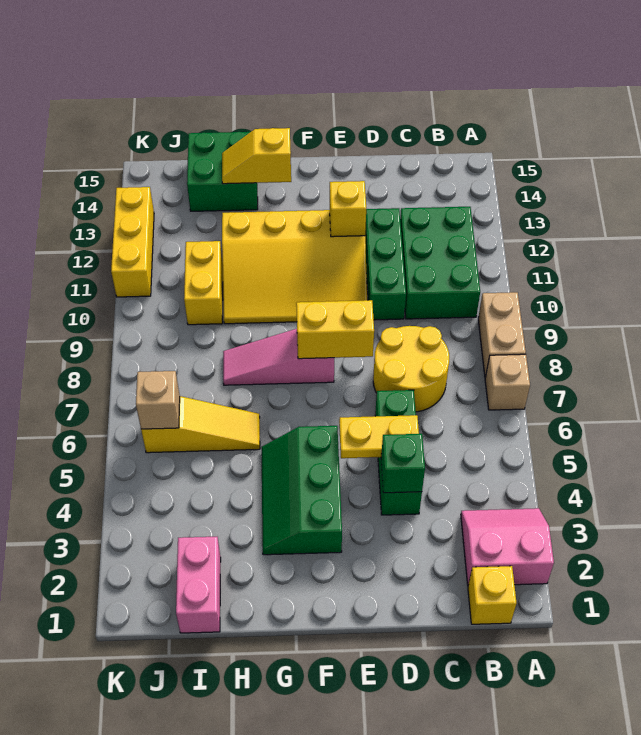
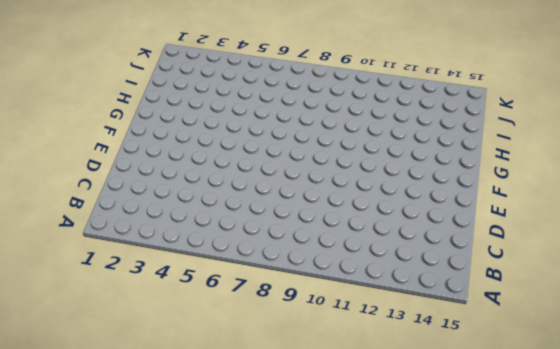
none -> pink 2x2 slope [461,508,554,585]
none -> tan 1x1 brick [485,354,530,410]
none -> tan 1x2 brick [478,292,526,378]

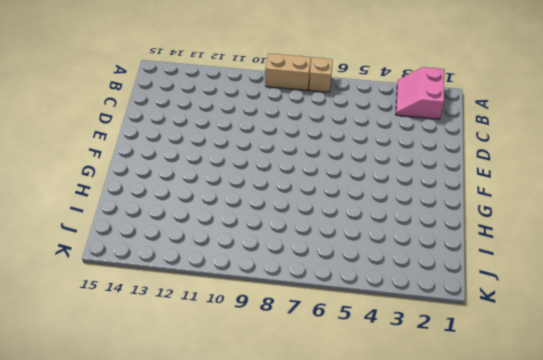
none -> yellow 1x1 brick [468,566,516,624]
none -> green 2x3 brick [400,207,480,319]
none -> yellow 2x2 round brick [373,326,449,412]

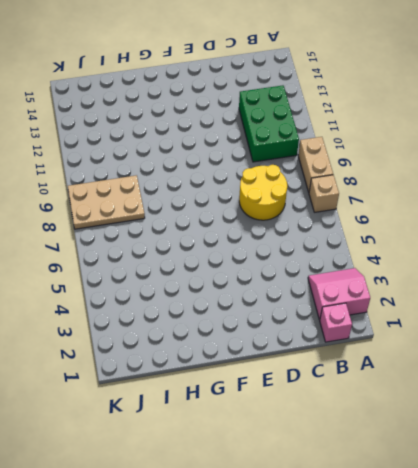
pink 1x1 brick [320,303,352,342] -> yellow 1x1 brick [468,566,516,624]
tan 2x3 plate [68,175,145,229] -> none
none -> green 1x3 brick [375,390,422,515]
none -> green 1x3 brick [365,208,406,320]
none -> yellow 3x4 slope [222,210,367,324]

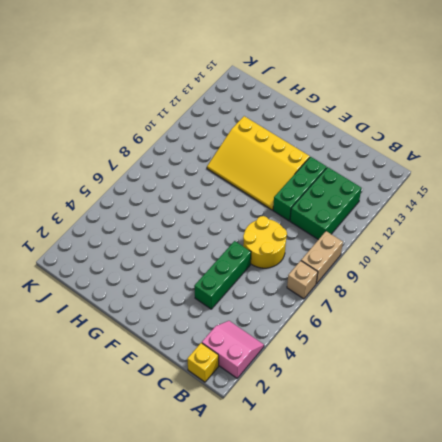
none -> green 2x3 slope [261,426,342,555]
none -> pink 1x3 slope [223,329,334,385]
none -> yellow 1x3 slope [141,396,260,453]

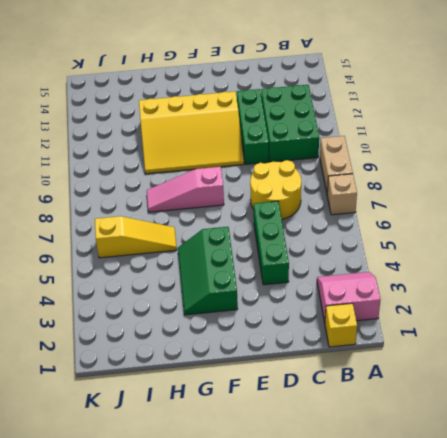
none -> green 2x2 brick [187,132,258,211]
none -> pink 1x2 brick [176,537,221,633]
none -> yellow 1x2 brick [184,241,223,325]

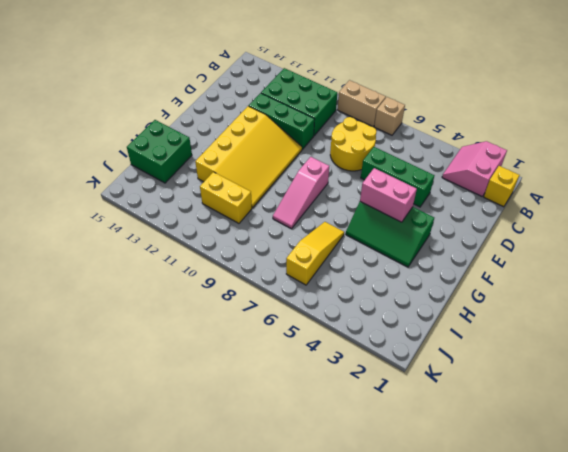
pink 1x2 brick [360,168,417,222] -> pink 1x2 brick moved to [176,537,221,633]
none -> yellow 1x3 brick [111,187,154,297]
none -> green 1x1 brick [381,434,425,493]
none -> yellow 1x2 plate [339,415,419,458]

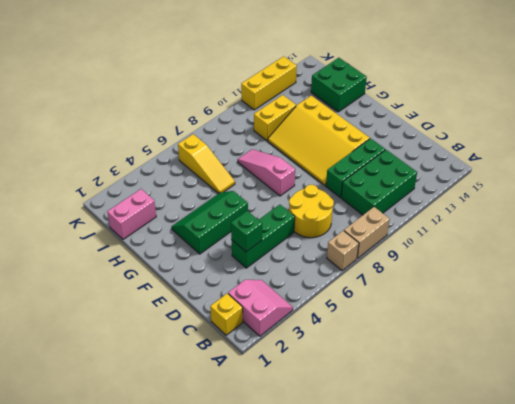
none -> yellow 1x2 plate [339,415,419,458]
none -> yellow 1x2 brick [296,300,374,359]
none -> yellow 1x1 brick [330,181,366,237]

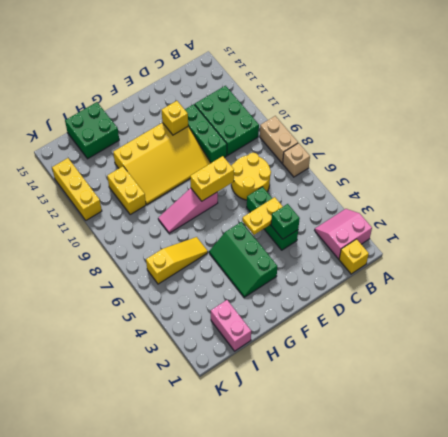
none -> yellow 1x2 slope [222,128,291,184]
none -> tan 1x1 brick [136,371,180,429]

